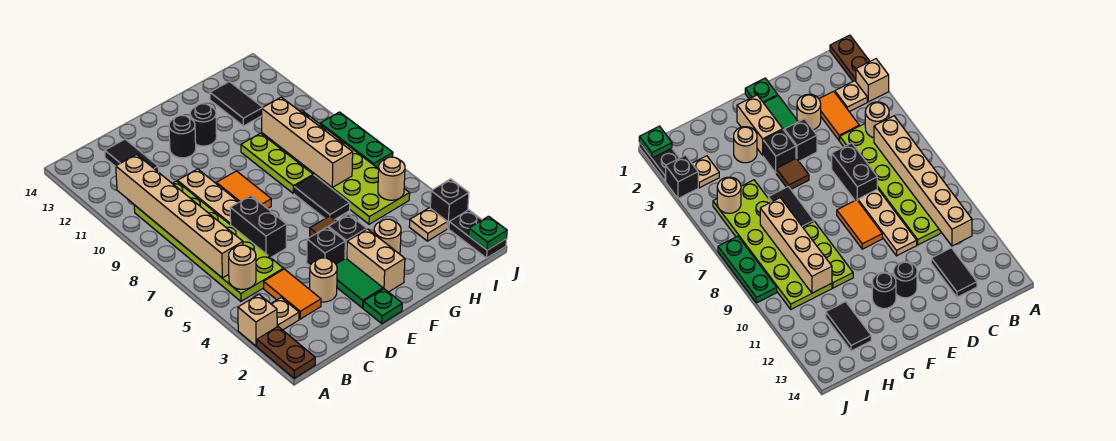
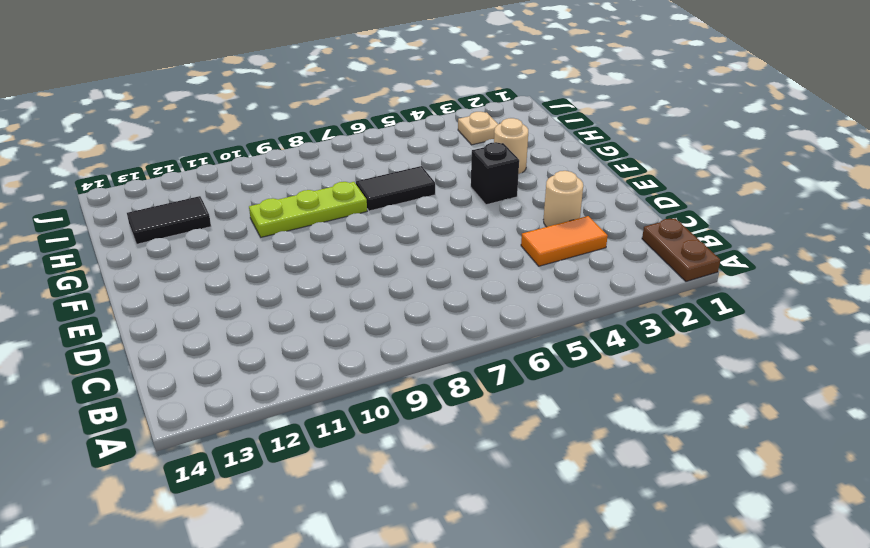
brown 1x2 plate [642,218,720,281] -> brown 1x2 plate turned to [257,327,315,378]
none -> tan 1x1 brick [238,295,277,346]
none -> tan 1x1 plate [271,298,299,330]
none -> lime 2x6 plate [134,181,283,301]
none -> black 1x2 tile [105,139,159,172]

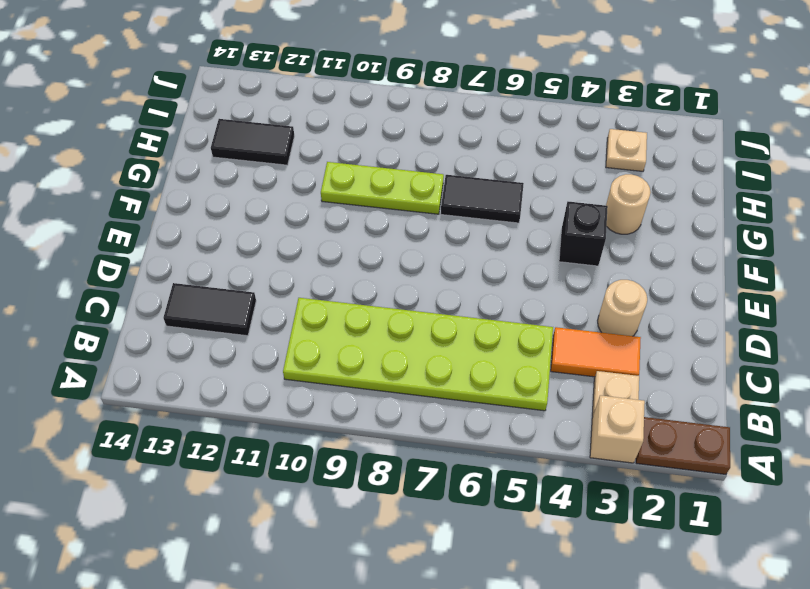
none -> black 1x2 brick [230,196,287,258]
none -> tan 1x3 plate [178,169,239,225]
none -> green 1x1 plate [363,289,402,323]
none -> green 1x2 tile [336,258,383,308]

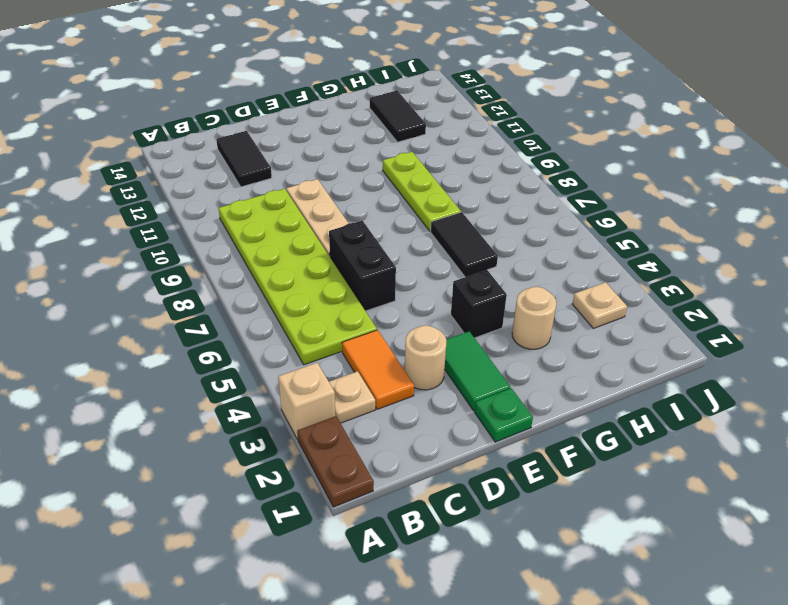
none -> black 1x1 brick [307,227,345,265]
none -> orange 1x2 tile [216,171,271,209]
none -> black 1x1 round brick [169,115,196,158]
none -> tan 1x2 brick [347,229,405,292]

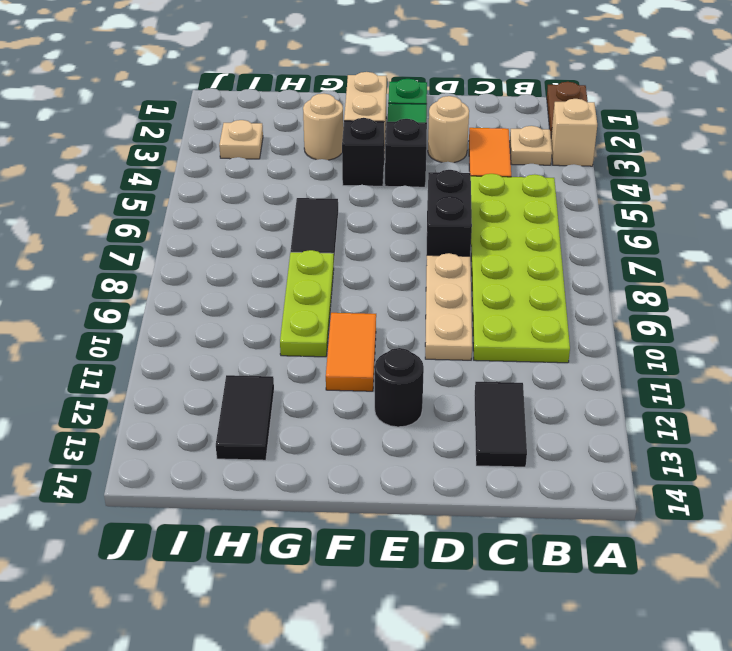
orange 1x2 tile [326,313,376,391] -> orange 1x2 tile moved to [216,171,271,209]
none -> brown 1x1 tile [310,216,336,236]
none -> black 1x1 round brick [190,104,217,146]
none -> lime 2x6 plate [262,110,410,224]
none -> black 1x2 plate [449,210,507,258]

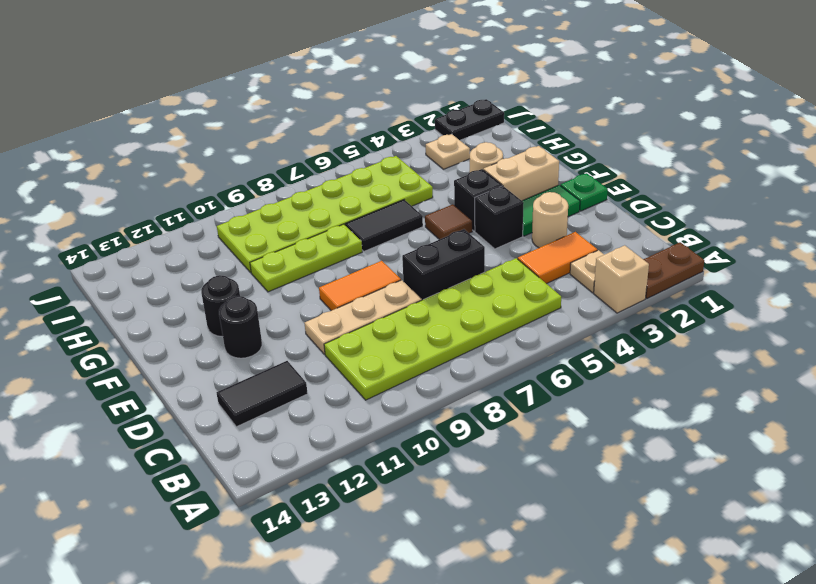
none -> black 1x2 tile [210,82,263,126]
none -> black 1x1 brick [430,179,469,228]
none -> green 1x3 plate [320,112,393,169]
none -> tan 1x1 round brick [229,245,256,289]

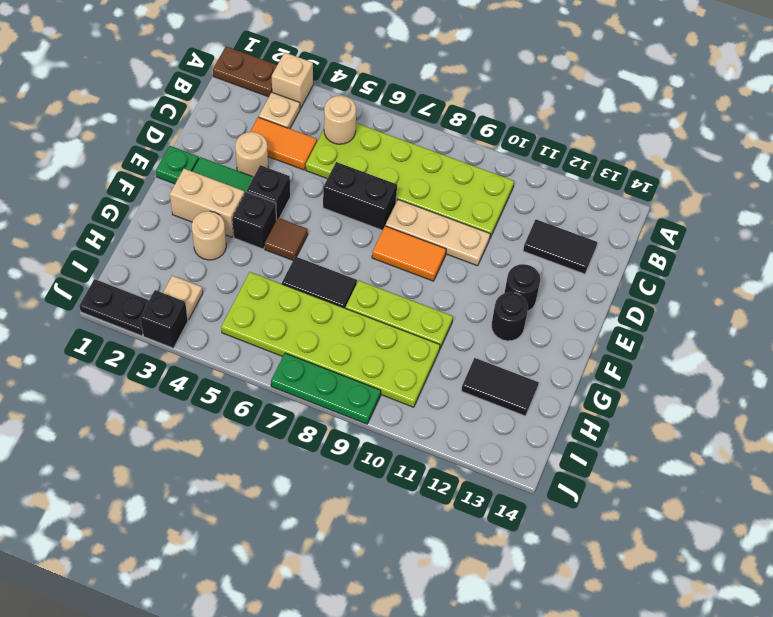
none -> tan 1x6 brick [116,155,243,278]
none -> tan 1x4 brick [262,97,353,187]
none -> tan 1x1 round brick [378,157,405,200]
none -> green 1x1 plate [469,216,507,250]

